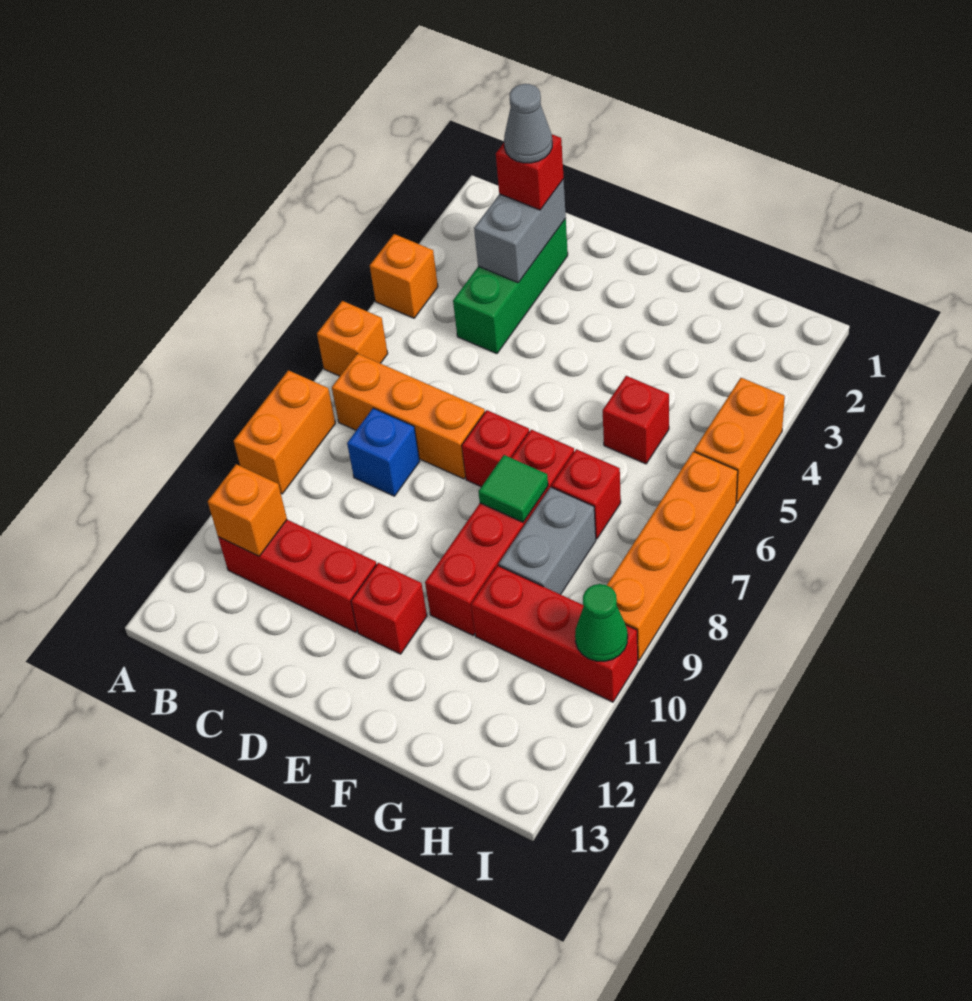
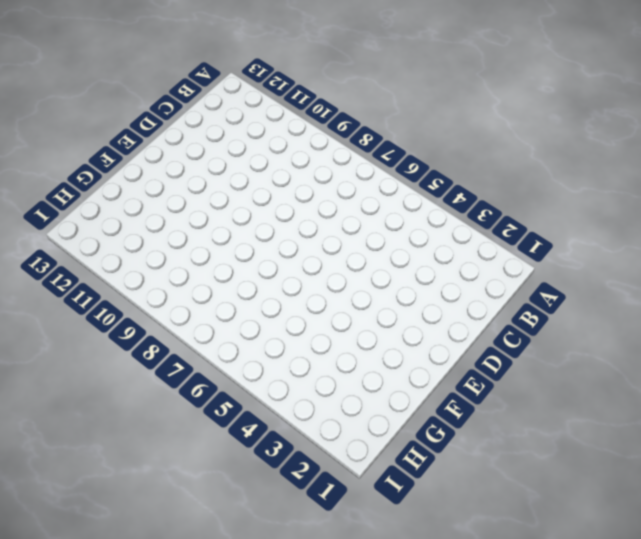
none -> orange 1x1 brick [370,234,438,318]
none -> orange 1x1 brick [317,301,388,376]
none -> orange 1x2 brick [234,370,335,494]

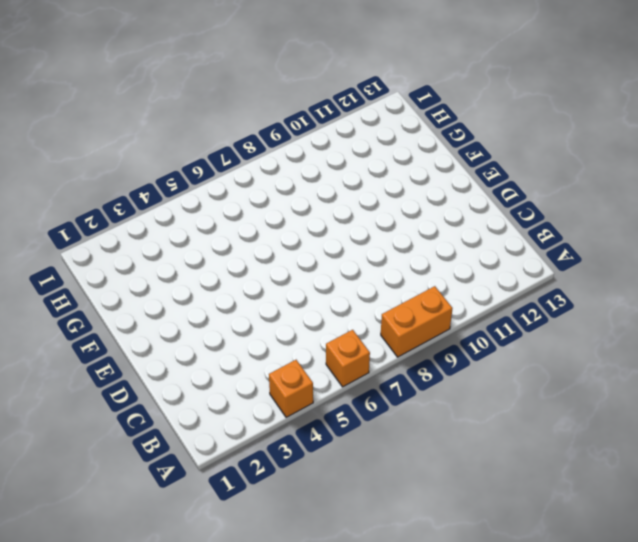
none -> orange 1x3 brick [332,354,485,479]
none -> red 1x3 brick [218,520,377,632]
none -> green 1x3 brick [453,219,568,354]

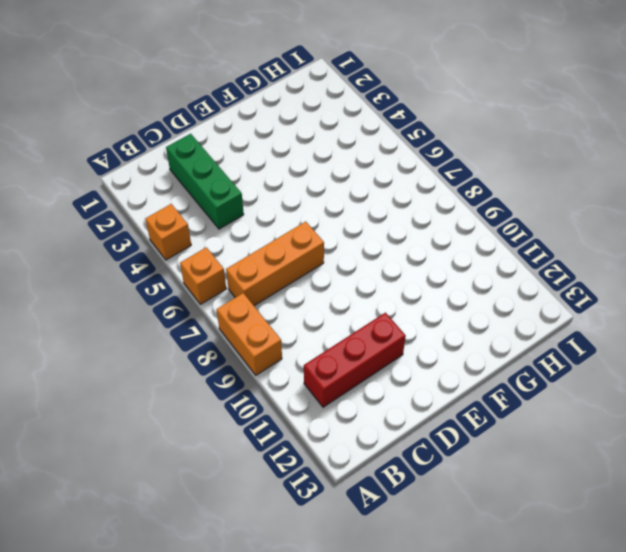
none -> blue 1x1 brick [347,408,420,496]
none -> red 1x1 brick [462,410,529,487]
none -> red 1x1 brick [351,563,427,654]

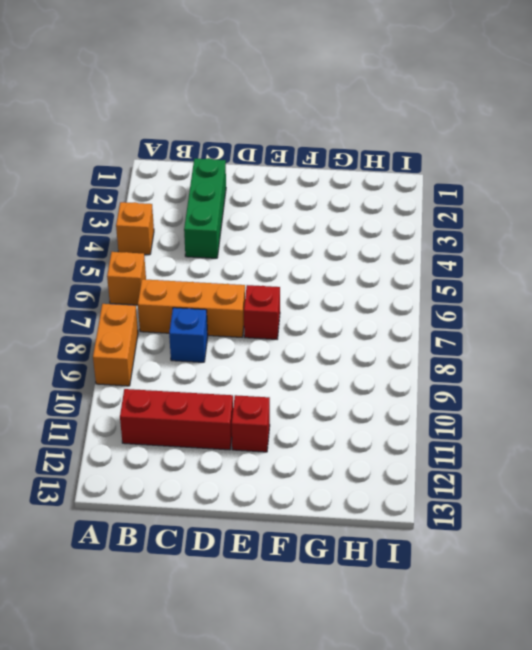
none -> red 1x4 brick [425,430,574,635]
none -> red 1x1 brick [603,376,669,464]
none -> red 1x1 brick [552,449,621,539]

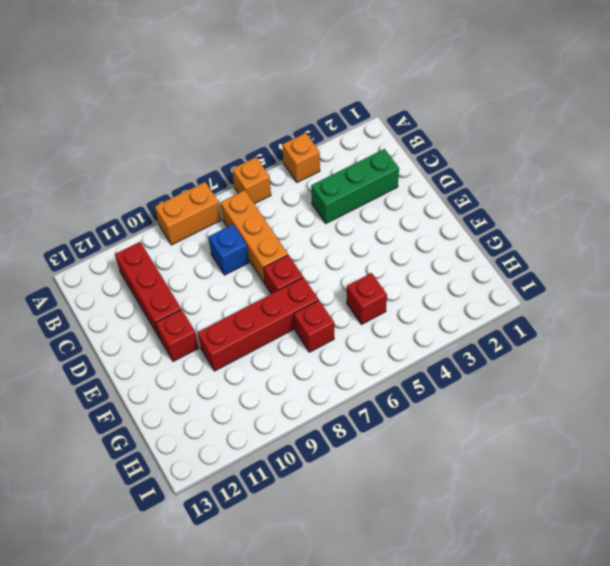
none -> grey 1x2 brick [499,487,596,595]
none -> red 1x3 brick [471,566,638,702]
none -> orange 1x2 brick [694,378,785,503]

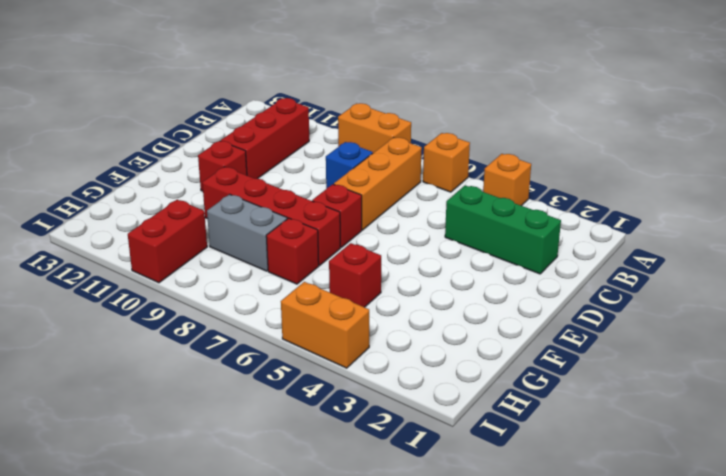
red 1x2 brick [128,200,207,283] -> red 1x3 brick [471,566,638,702]
none -> orange 1x4 brick [607,452,738,661]
none -> orange 1x1 brick [208,464,287,556]
none -> grey 1x2 brick [474,179,566,283]

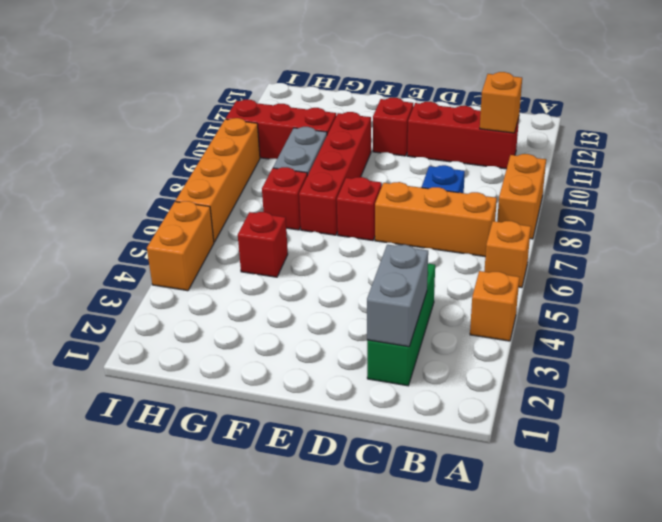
none -> green 1x1 tile [478,455,548,522]
none -> green 1x1 cone [575,584,628,661]
none -> red 1x1 brick [496,134,564,210]

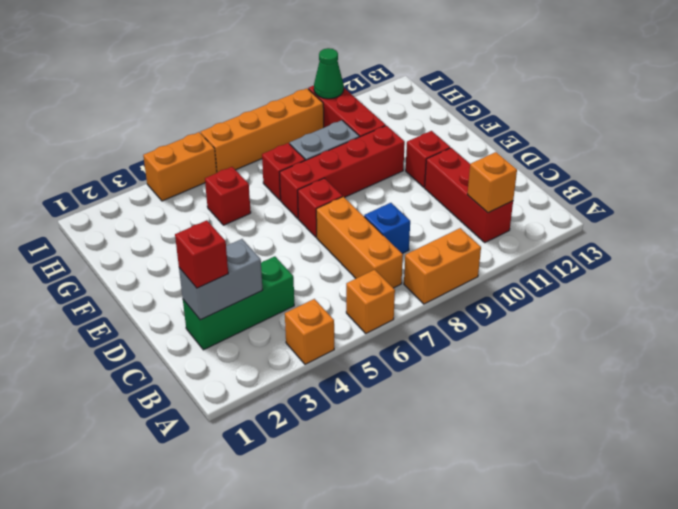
none -> green 1x1 tile [478,455,548,522]
none -> grey 1x1 cone [504,84,552,163]

